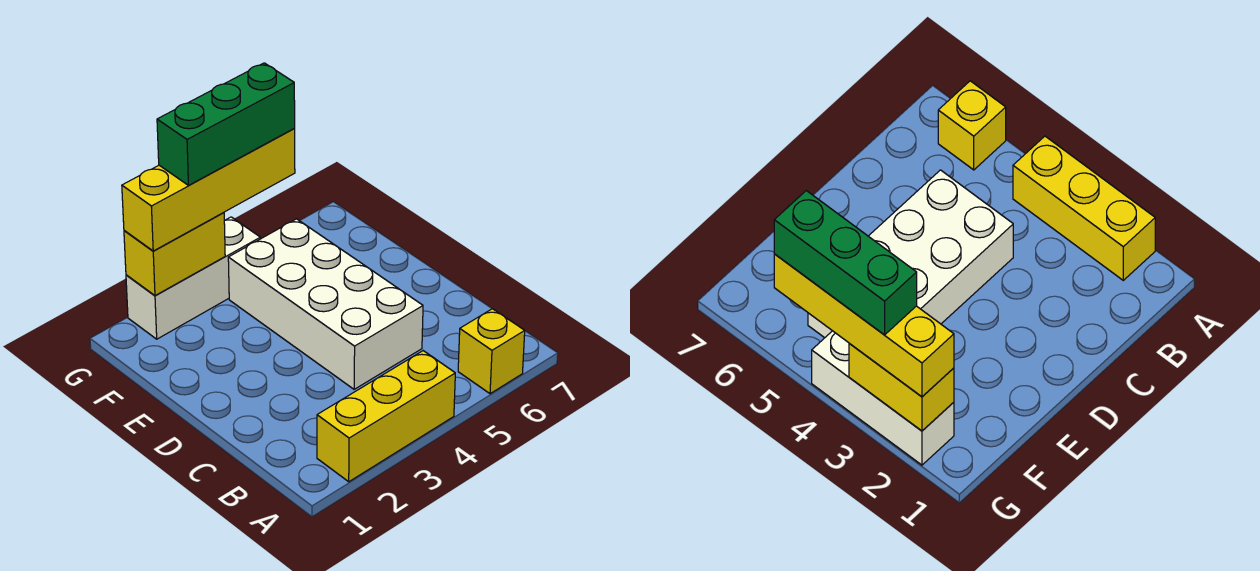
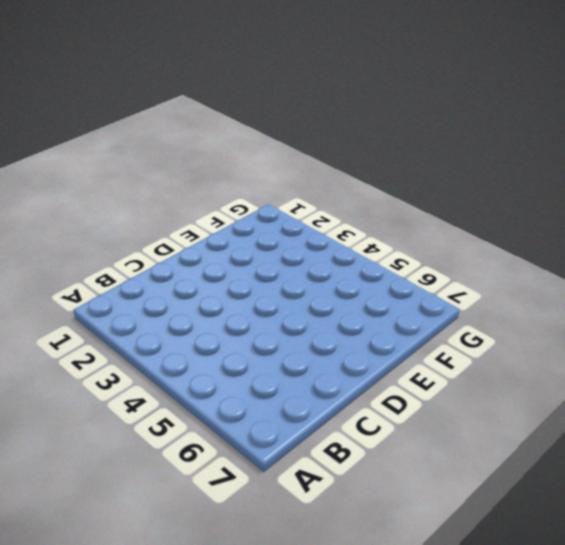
none -> yellow 1x3 brick [317,351,455,482]
none -> yellow 1x1 brick [458,309,525,394]

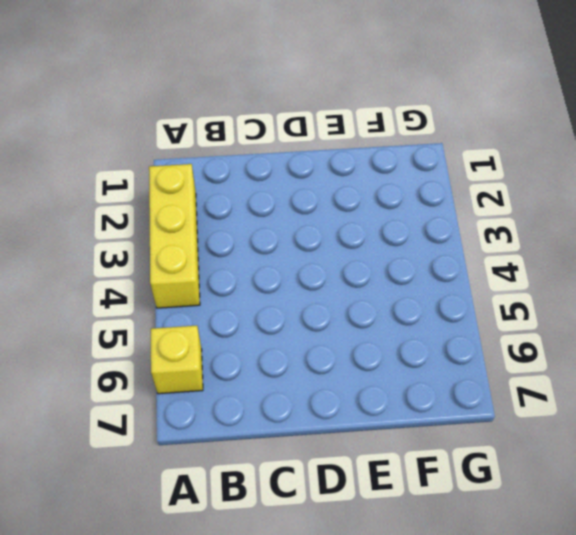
none -> white 2x4 brick [228,219,423,389]
none -> white 1x3 brick [126,217,260,339]

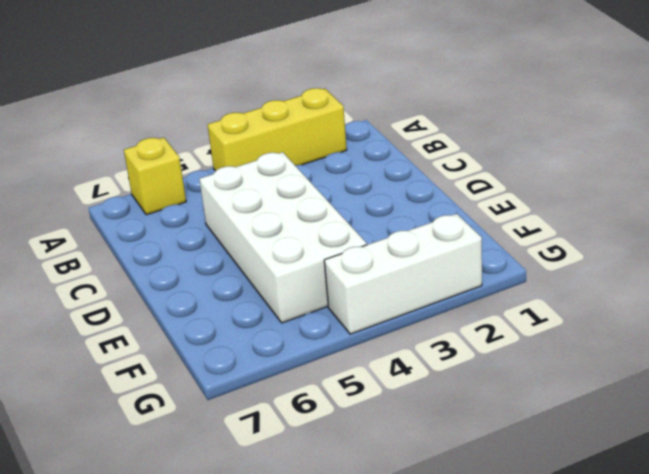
none -> yellow 1x2 brick [124,213,225,296]
none -> yellow 1x4 brick [122,129,295,251]

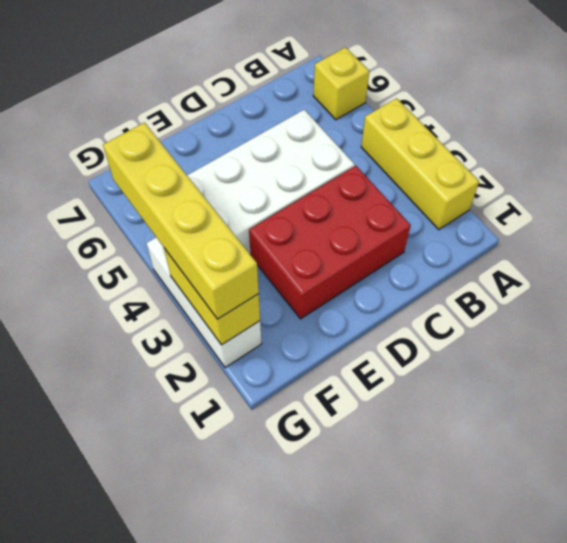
red 2x3 brick [249,166,411,319] -> none
none -> green 1x3 brick [157,63,295,185]

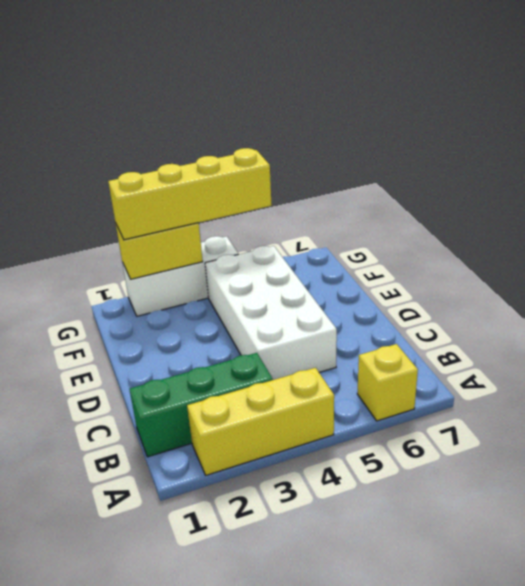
green 1x3 brick [130,353,273,457] -> green 1x3 brick moved to [157,63,295,185]

